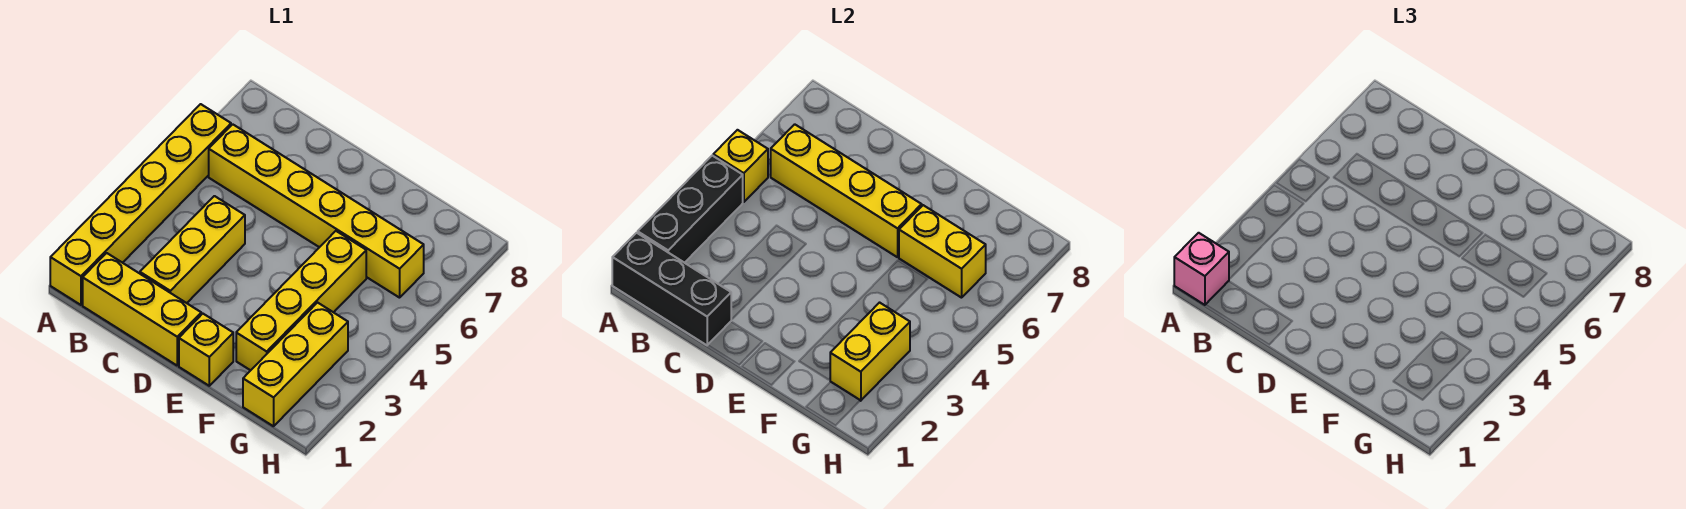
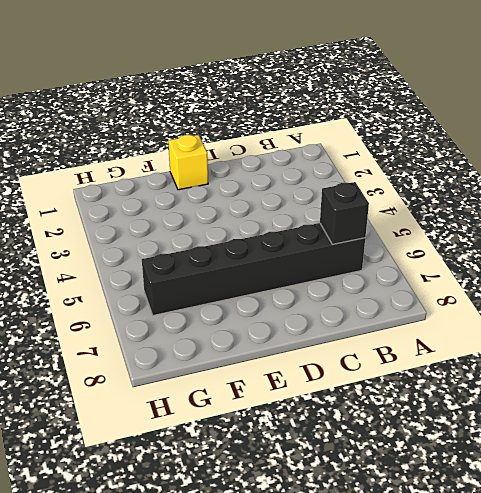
black 1x6 brick [142,223,365,315] -> yellow 1x6 brick [209,124,424,298]
black 1x1 brick [320,182,369,244] -> yellow 1x4 brick [771,124,922,257]
none -> yellow 1x6 brick [50,104,231,305]
none -> yellow 1x3 brick [83,253,201,365]
none -> yellow 1x3 brick [140,196,245,303]

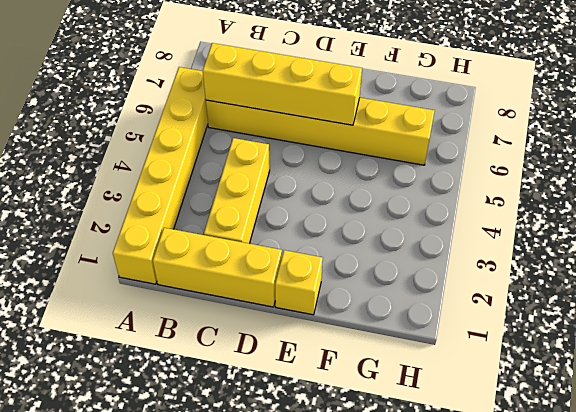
none -> yellow 1x4 brick [236,231,366,370]
none -> yellow 1x3 brick [243,303,348,426]
none -> black 1x3 brick [612,233,731,345]

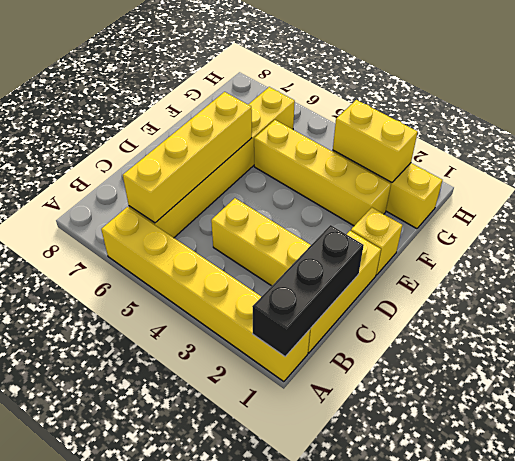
none -> black 1x3 brick [638,156,743,263]
none -> yellow 1x1 brick [713,130,768,202]
none -> yellow 1x2 brick [899,205,986,298]

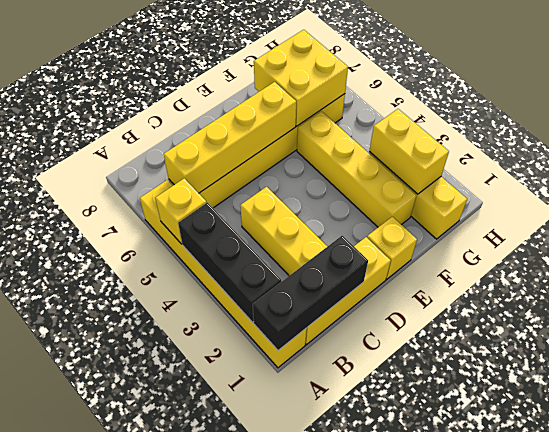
yellow 2x2 brick [254,30,348,126] -> yellow 1x2 brick [899,205,986,298]
none -> pink 1x1 brick [1174,233,1229,305]

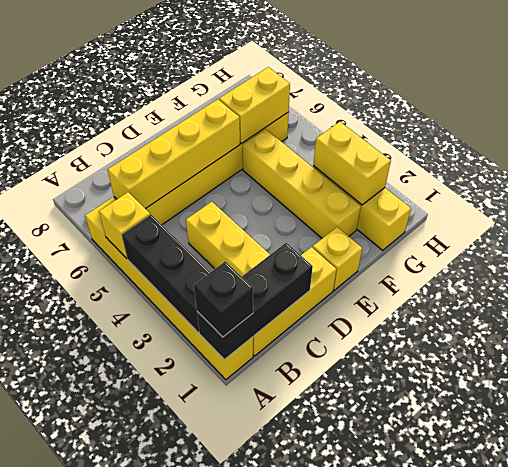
black 1x1 brick [194,261,253,337] -> pink 1x1 brick [1174,233,1229,305]

